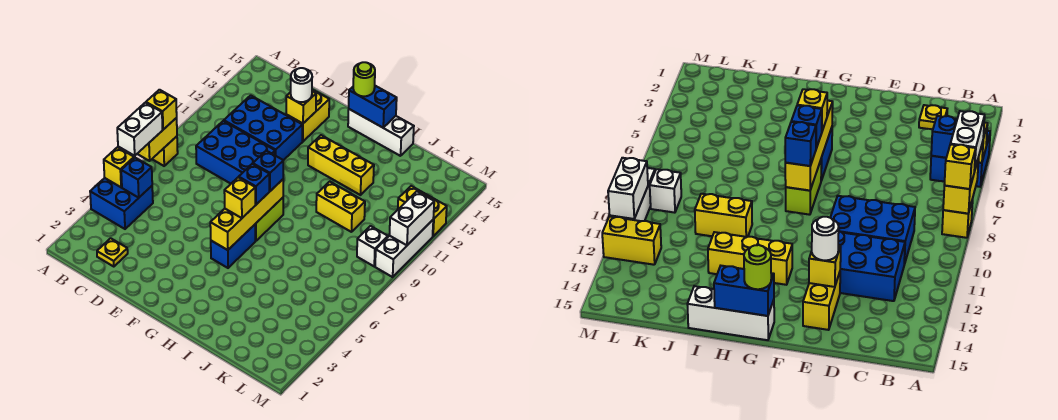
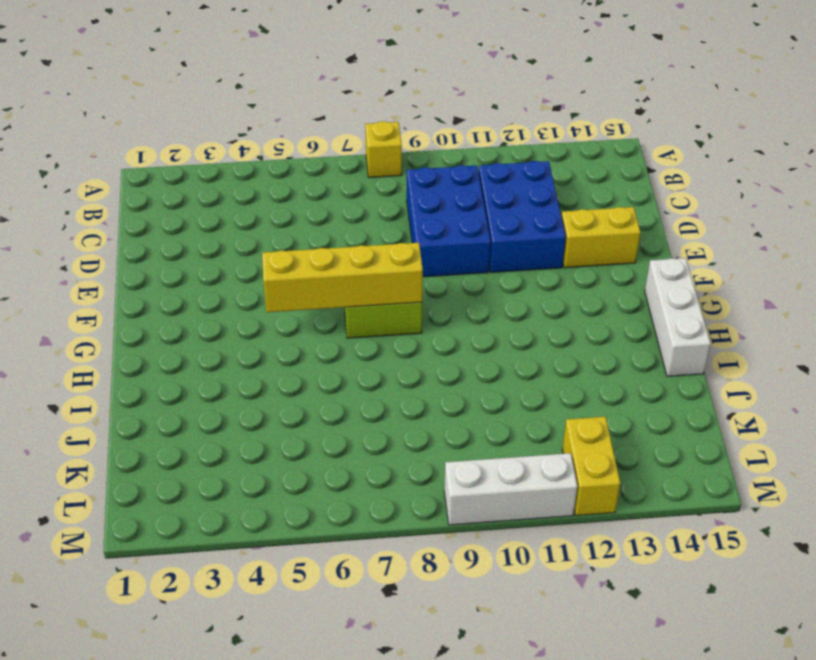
none -> blue 2x2 brick [90,178,153,229]
none -> yellow 1x1 plate [97,238,128,267]
none -> blue 1x2 brick [211,225,255,268]

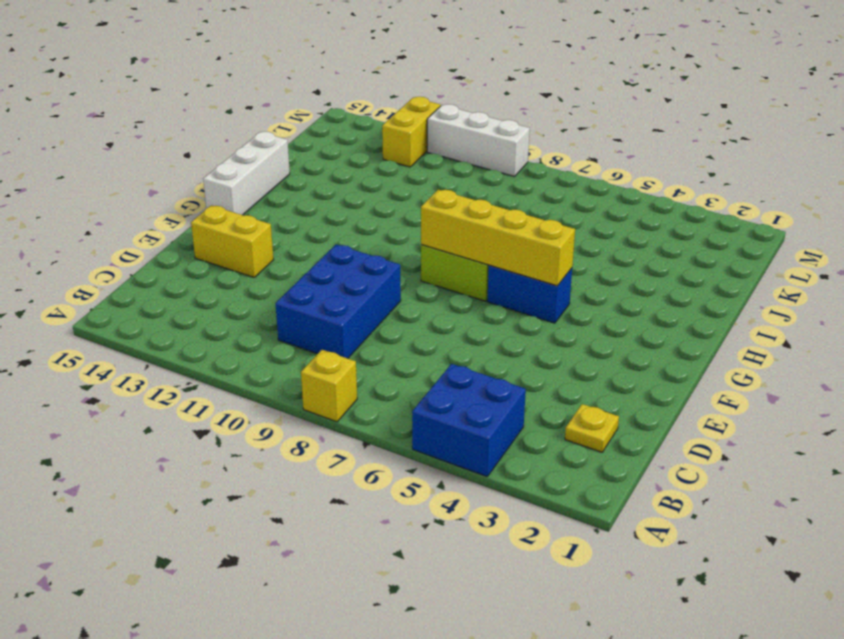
none -> blue 2x3 brick [224,95,302,160]
none -> yellow 1x3 brick [308,135,374,195]
none -> yellow 1x2 brick [316,182,365,232]

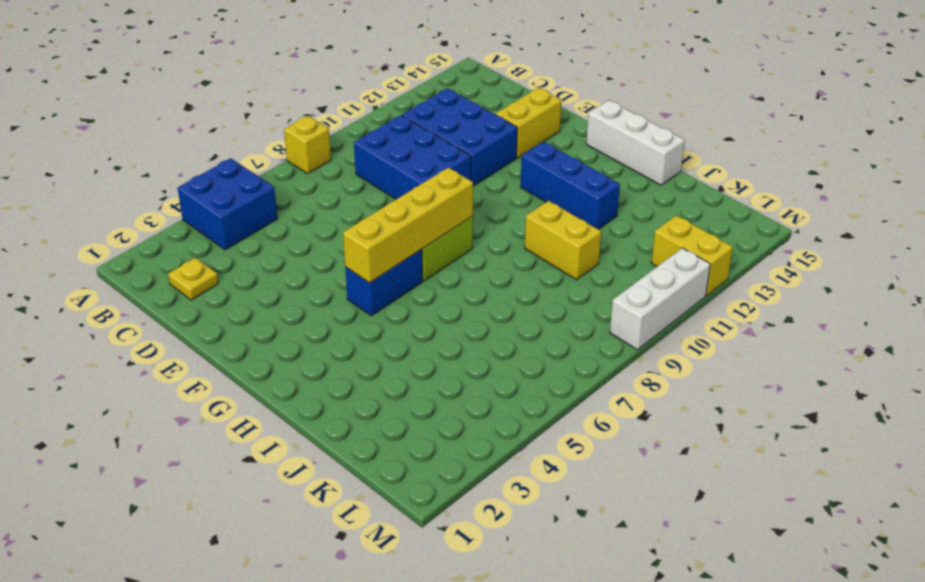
blue 1x3 brick [521,142,620,229] -> yellow 1x3 brick [308,135,374,195]
none -> white 1x1 brick [357,226,388,266]
none -> yellow 1x1 brick [104,147,134,187]
none -> yellow 1x2 brick [137,118,177,161]

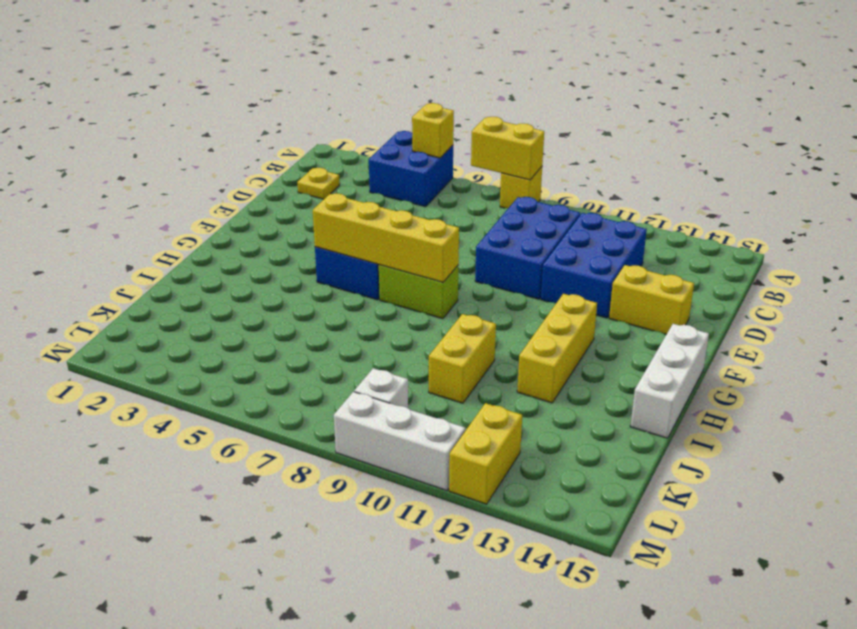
none -> blue 1x1 brick [121,158,152,198]
none -> yellow 1x1 brick [286,91,316,123]
none -> blue 1x2 brick [349,86,397,128]

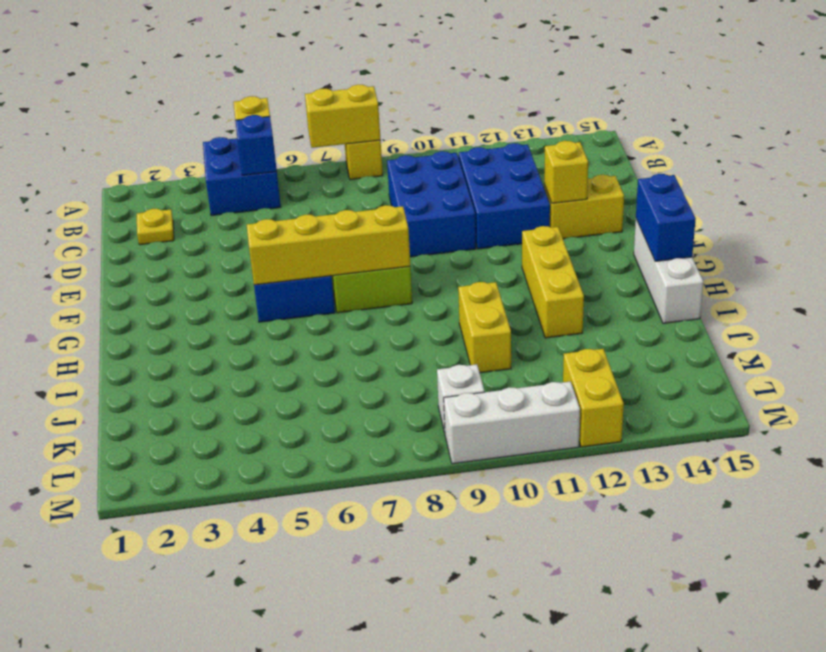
none -> white 1x2 brick [389,191,434,245]
none -> white 1x2 brick [117,103,163,156]
none -> yellow 1x1 brick [146,90,177,130]

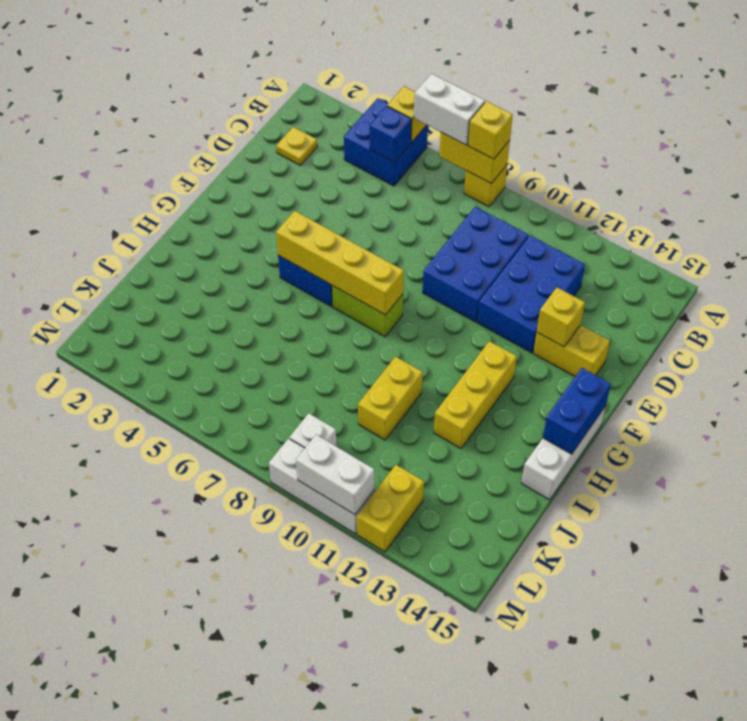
none -> white 1x1 round brick [291,68,312,102]
none -> yellow 1x1 brick [224,177,255,218]
none -> blue 1x1 brick [239,164,269,204]

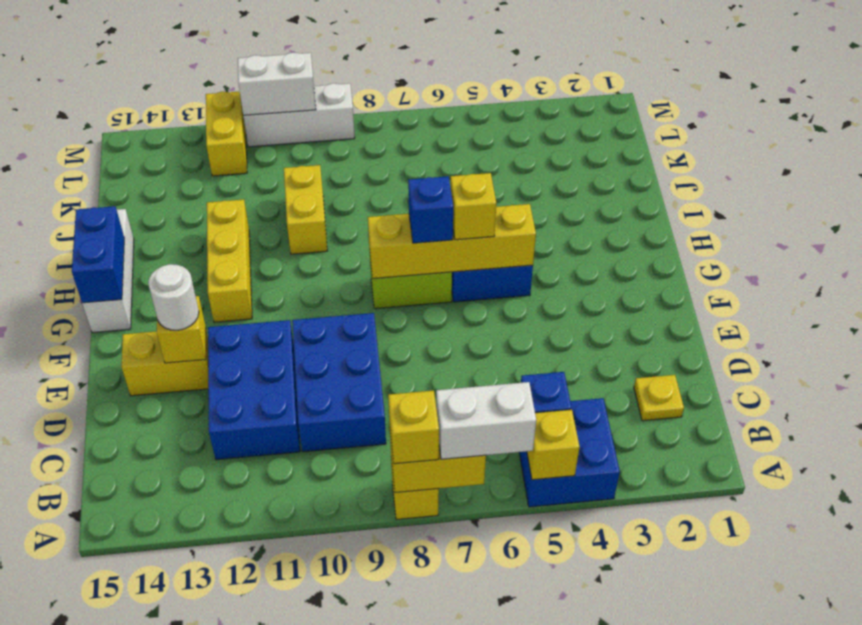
none -> white 1x1 brick [357,226,388,266]
none -> blue 1x1 brick [253,151,283,191]
none -> lime 1x1 round brick [353,62,375,96]

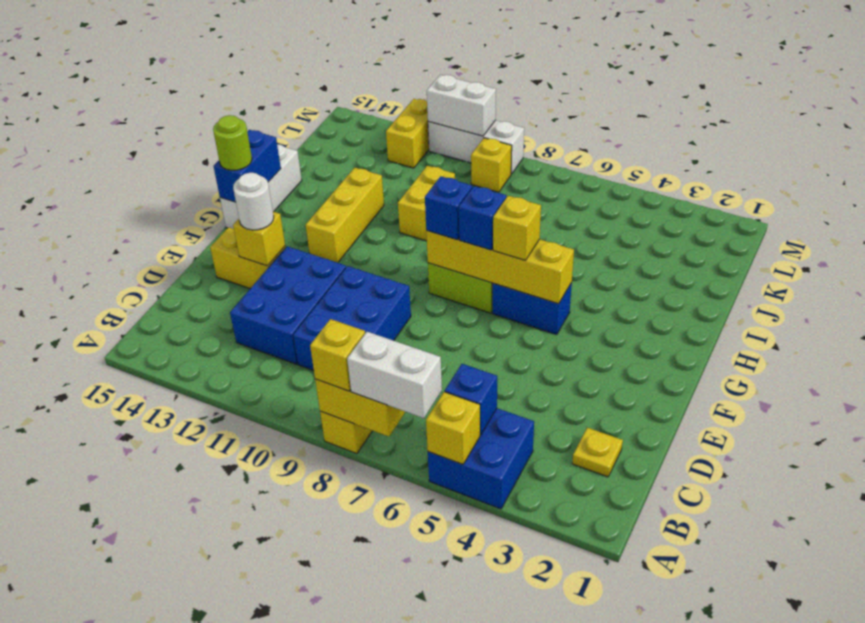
yellow 1x1 brick [471,138,512,192] -> white 1x1 brick [357,226,388,266]

